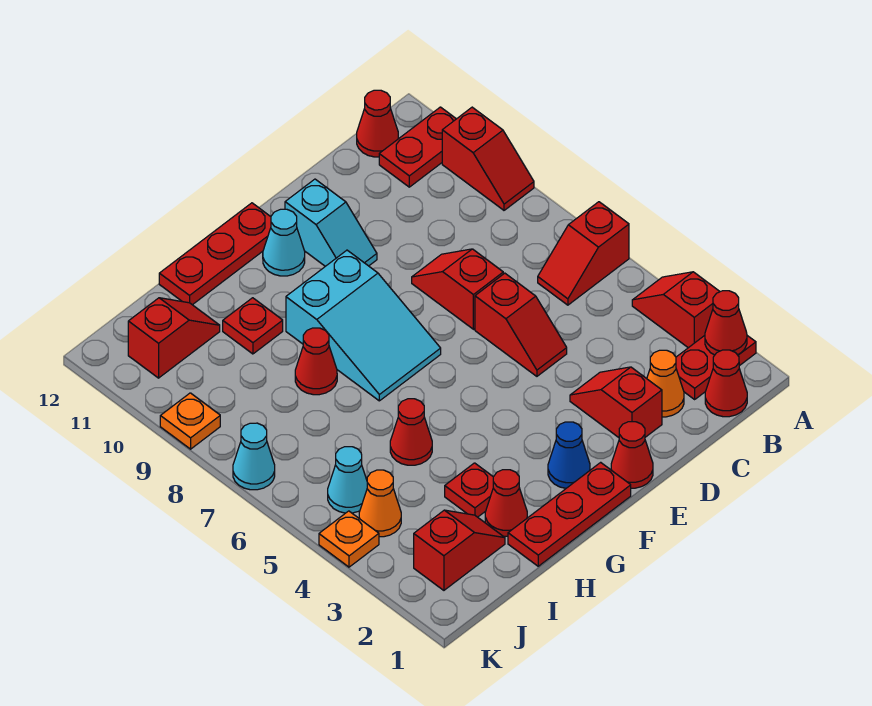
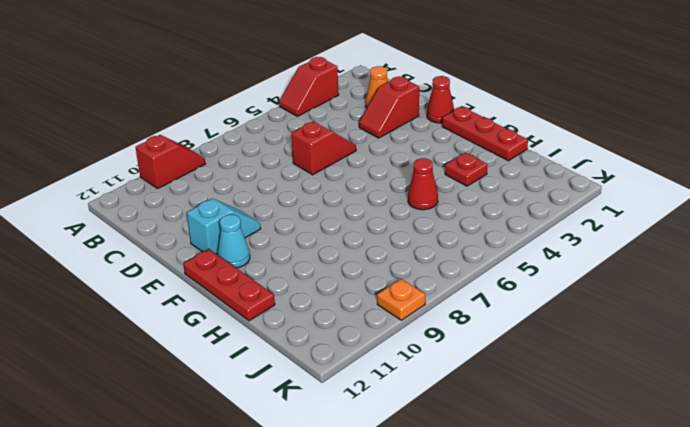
none -> red 1x2 plate [676,336,756,399]
none -> red 1x2 slope [538,202,629,305]
none -> red 1x2 plate [379,107,456,187]
none -> red 1x1 cone [705,350,747,417]

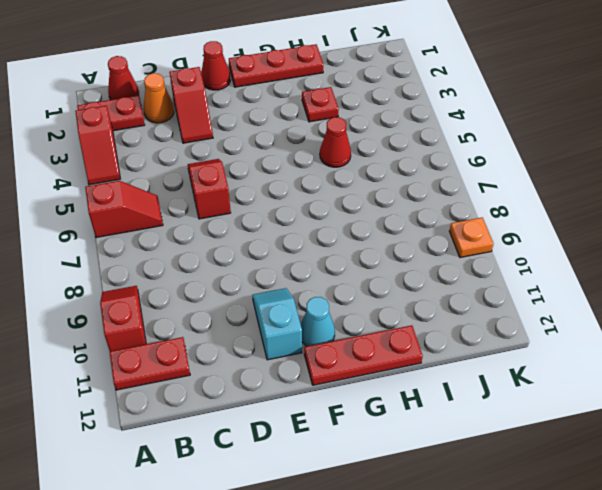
none -> red 1x1 cone [357,90,399,157]
none -> red 1x2 slope [412,249,503,329]
none -> blue 1x1 cone [548,422,590,488]
none -> cyan 2x3 slope [286,250,441,401]

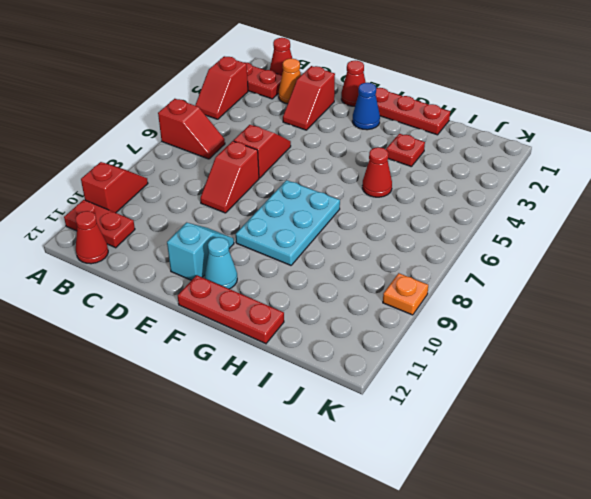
cyan 2x3 plate [236,180,340,265] -> cyan 2x3 slope [286,250,441,401]
none -> red 1x1 cone [485,470,527,536]
none -> red 1x1 cone [295,328,337,395]
none -> red 1x1 plate [223,298,283,354]
none -> red 1x2 slope [414,510,505,590]

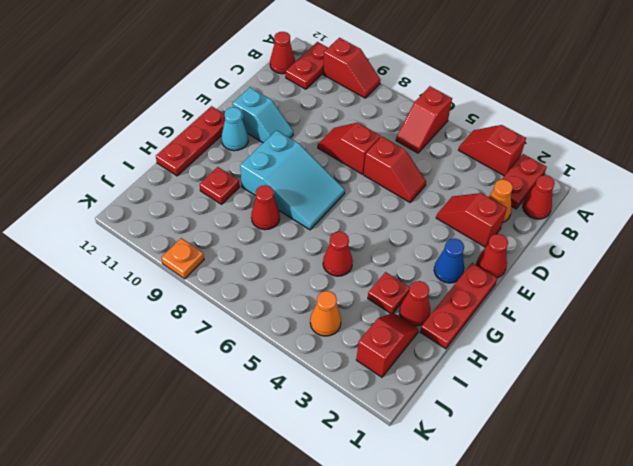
none -> red 1x2 slope [128,298,220,378]
none -> cyan 1x1 cone [328,447,367,513]
none -> orange 1x1 plate [319,511,379,567]
none -> cyan 1x1 cone [233,423,275,490]

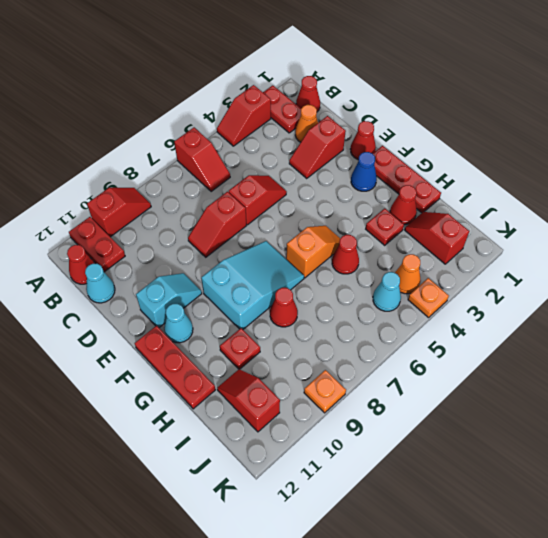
cyan 1x1 cone [85,264,115,303] -> cyan 1x1 cone moved to [233,423,275,490]
orange 1x2 slope [286,226,340,278] -> none
none -> red 1x1 cone [705,291,747,355]

